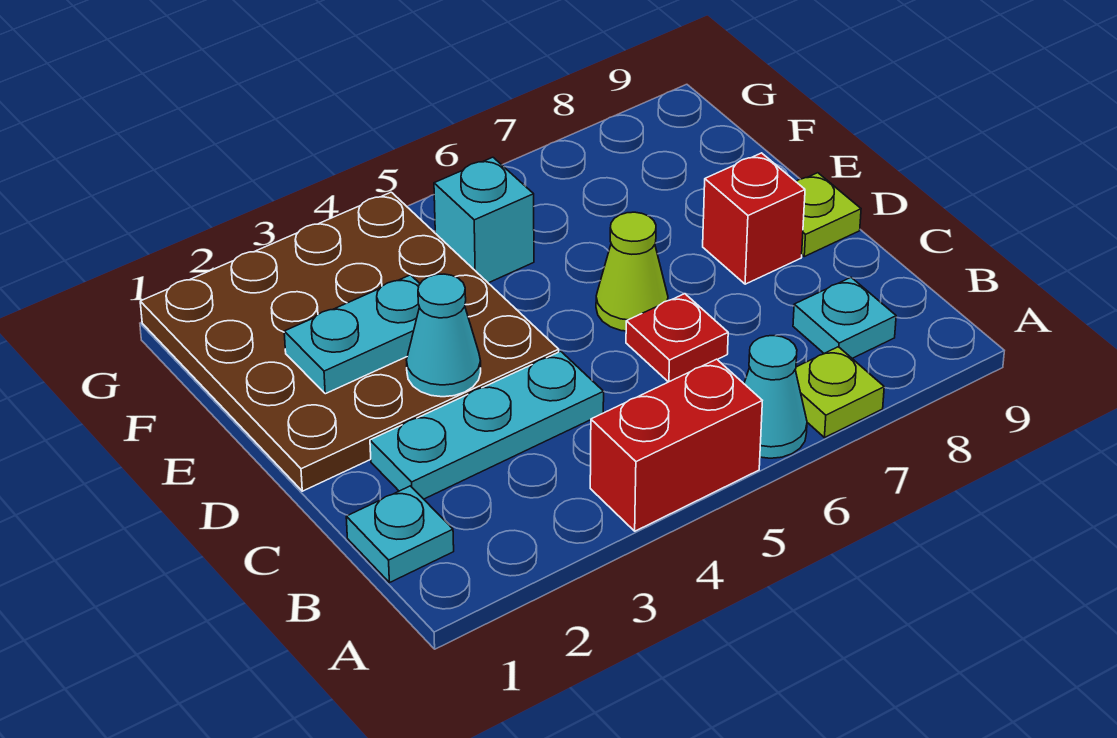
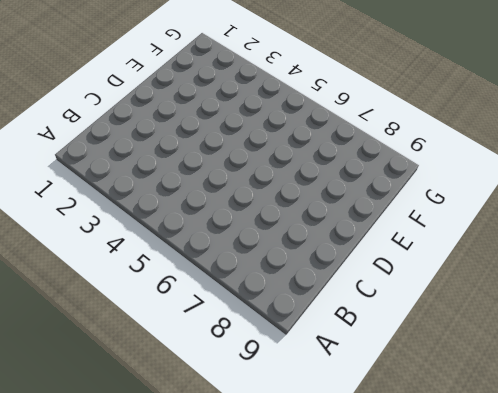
none -> red 1x2 brick [590,359,762,531]
none -> cyan 1x1 cone [744,336,807,458]
none -> lime 1x1 plate [795,347,884,438]

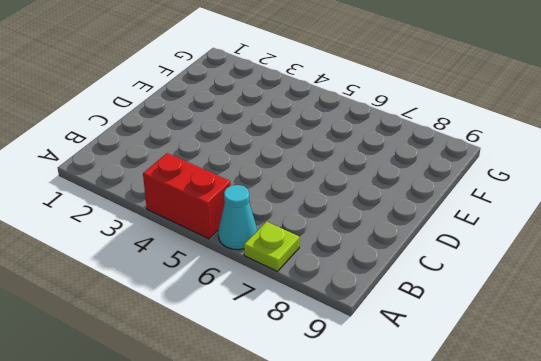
none -> cyan 1x1 plate [346,486,454,583]
none -> cyan 1x1 plate [793,278,896,358]
none -> cyan 1x3 plate [370,351,604,499]

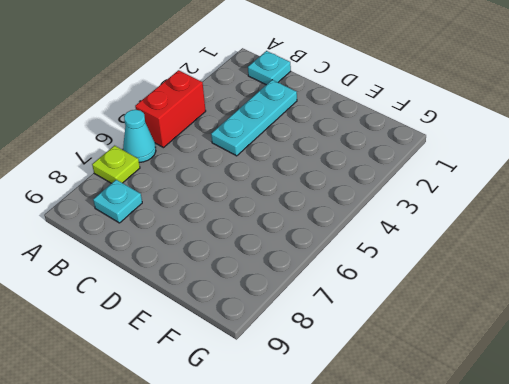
none -> red 1x1 plate [626,294,728,382]
none -> brown 4x4 plate [140,192,559,491]
none -> lime 1x1 cone [596,212,668,331]

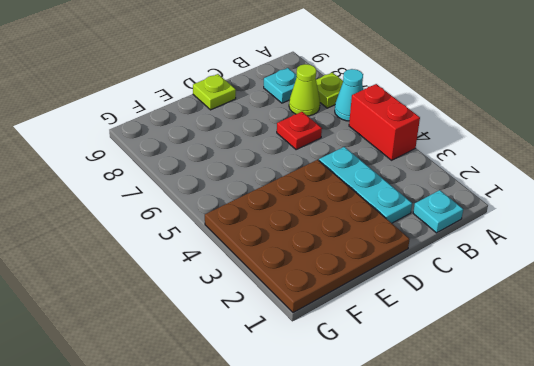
lime 1x1 cone [289,64,320,116] -> lime 1x1 cone moved to [596,212,668,331]
none -> red 1x1 brick [703,153,805,284]
none -> cyan 1x1 brick [434,157,534,283]
none -> cyan 1x1 cone [406,274,481,397]

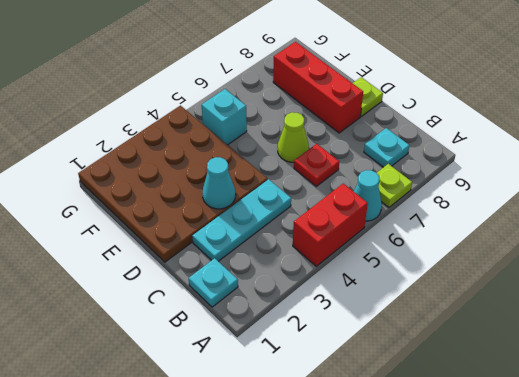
red 1x3 brick [273,42,363,133] -> red 1x1 brick [703,153,805,284]
none -> cyan 1x2 plate [284,275,420,394]

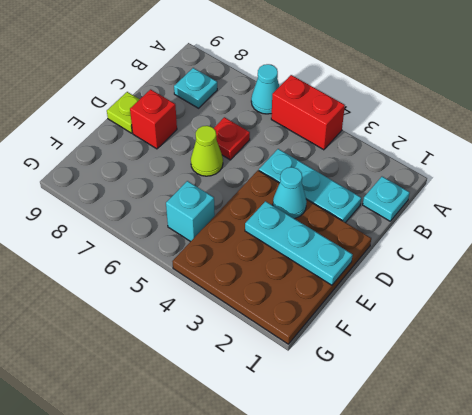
cyan 1x3 plate [245,201,353,285] -> cyan 1x2 plate [284,275,420,394]
none -> lime 1x1 plate [795,347,884,438]

